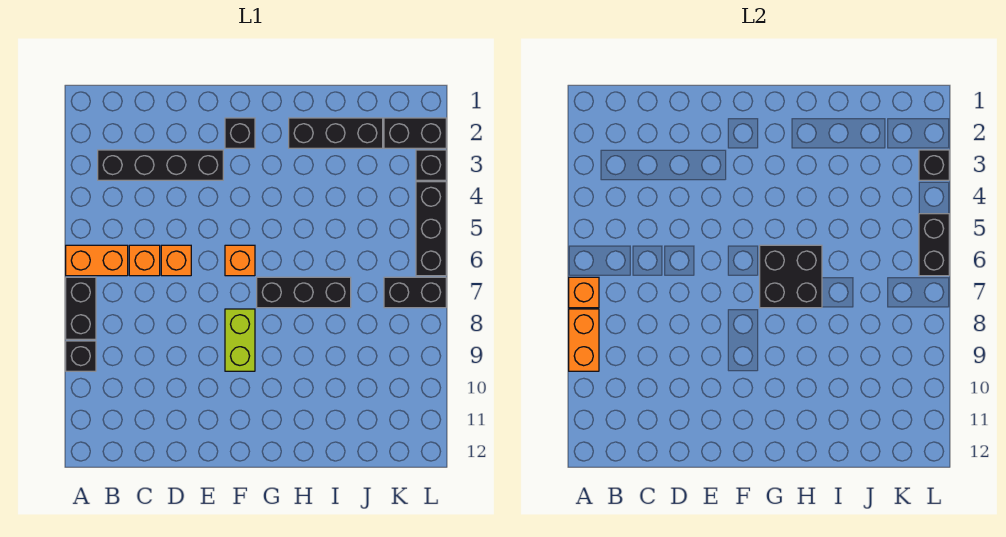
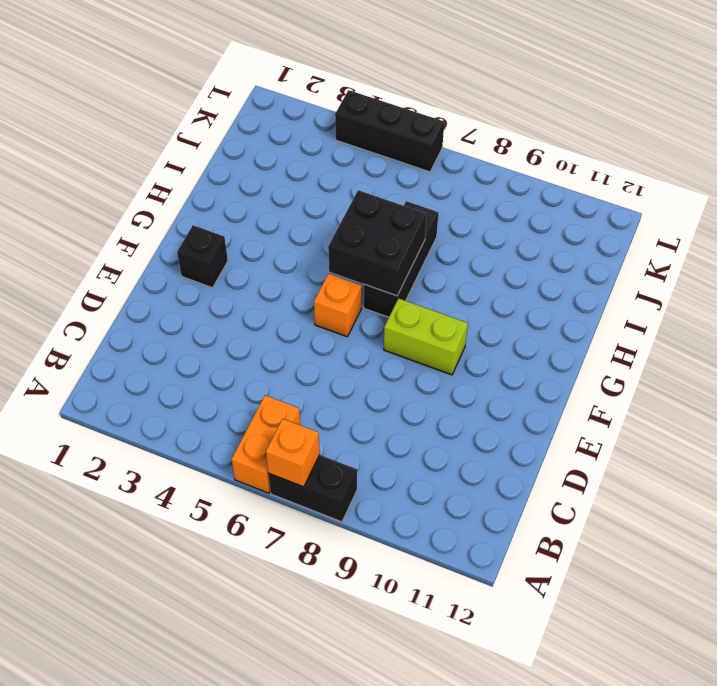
none -> black 1x1 brick [66,341,96,371]
none -> black 1x4 brick [98,150,223,180]
none -> orange 1x1 brick [129,245,160,276]

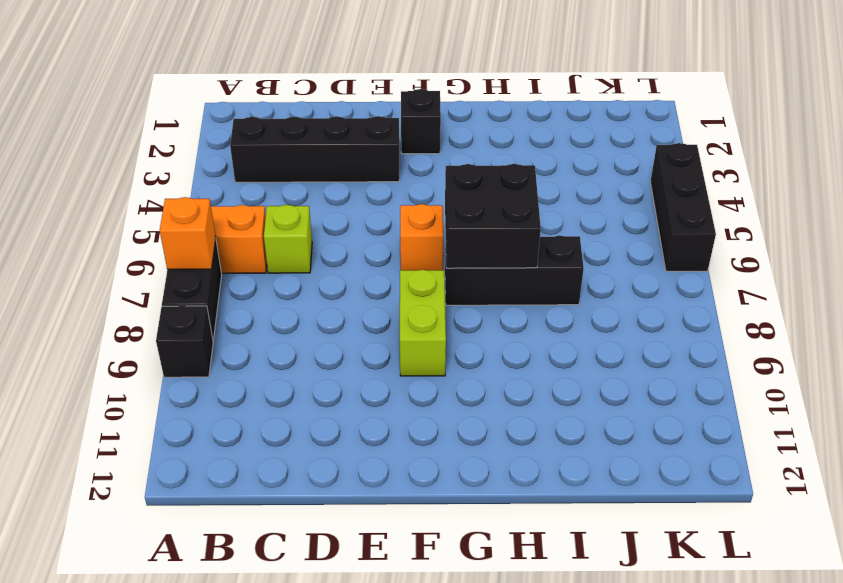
lime 1x1 brick [264,205,312,273] -> orange 1x1 brick [129,245,160,276]
none -> orange 1x1 brick [161,245,191,276]
none -> black 1x3 brick [289,118,383,148]
none -> black 1x2 brick [384,118,446,148]

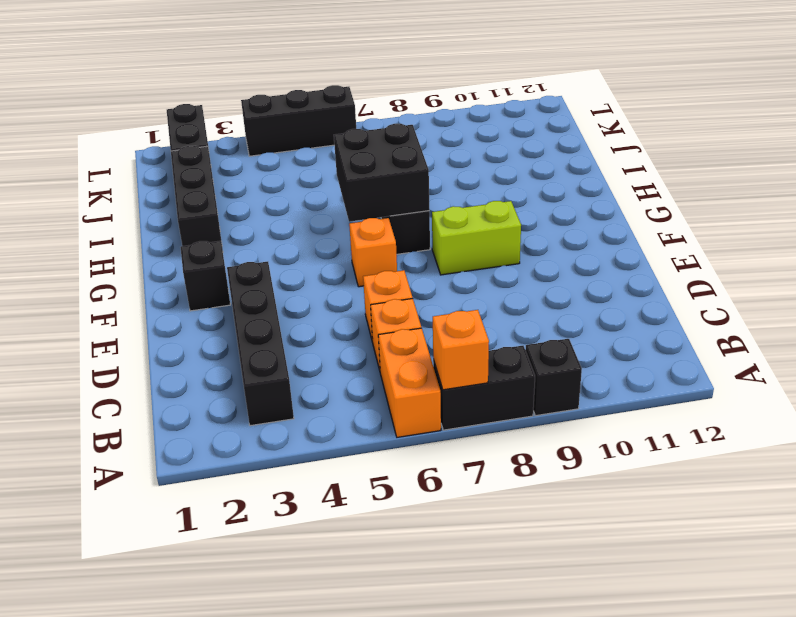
none -> black 1x2 brick [384,277,446,308]
none -> black 1x1 brick [416,150,446,180]
none -> orange 1x2 brick [569,309,599,371]

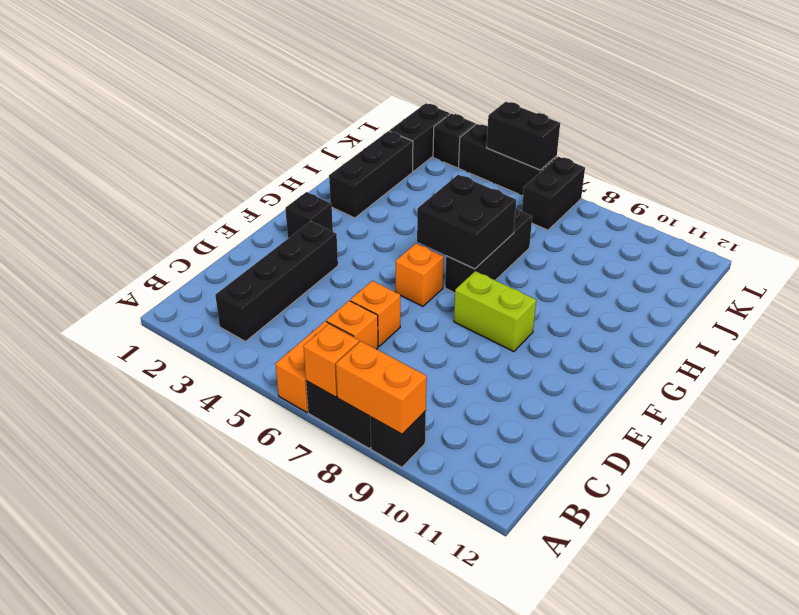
none -> black 1x1 brick [919,150,949,180]

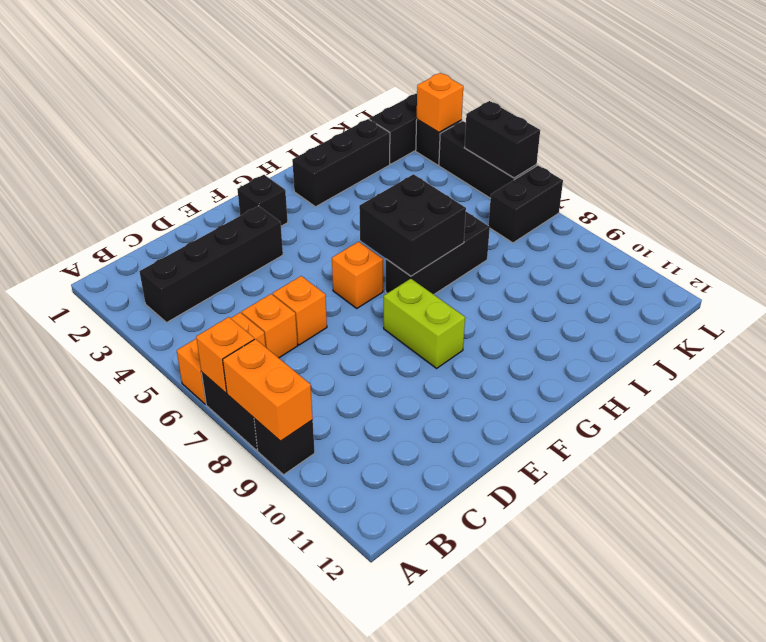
orange 1x1 brick [417,73,463,132] -> black 1x1 brick [919,150,949,180]

